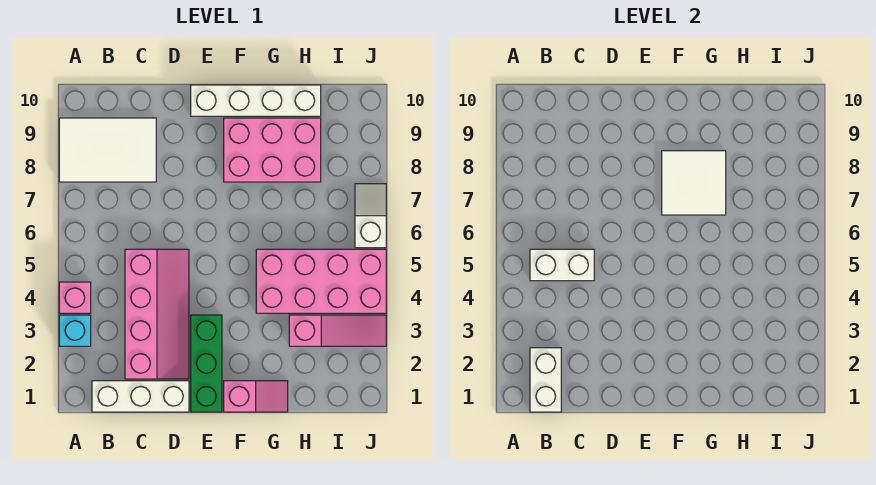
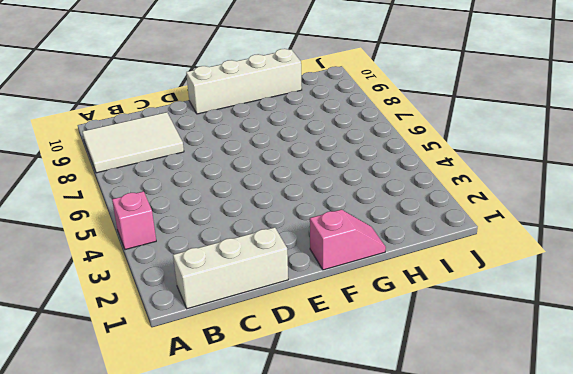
none -> cyan 1x1 brick [59,315,91,346]
none -> pink 2x4 slope [125,249,189,379]
none -> green 1x3 brick [191,315,222,412]

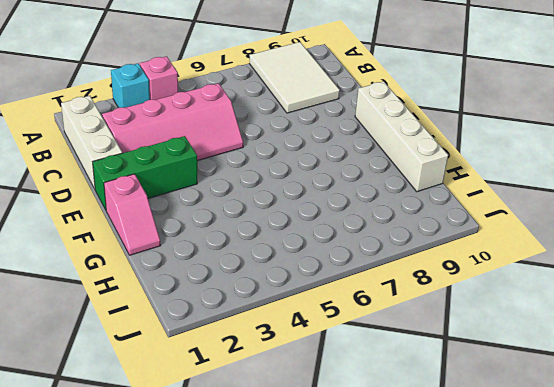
none -> pink 2x3 brick [224,118,321,182]
none -> pink 2x4 brick [256,249,386,313]
none -> pink 1x3 slope [289,315,386,346]

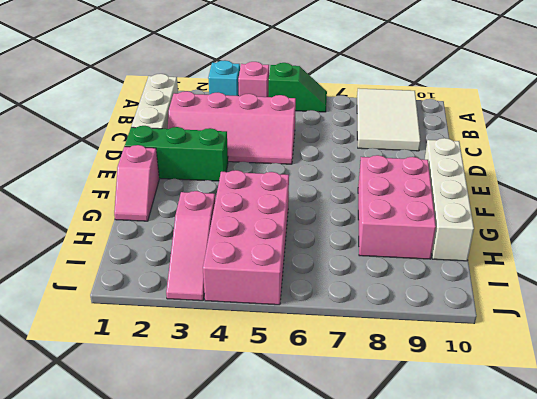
green 1x2 slope [269,63,327,112] -> none
none -> white 1x2 slope [355,184,386,248]
none -> white 1x2 brick [530,348,561,412]
none -> white 1x2 brick [530,249,594,281]

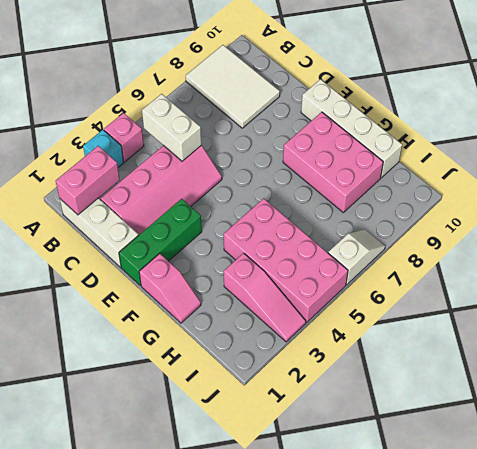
pink 1x2 brick [56,146,120,215] -> white 1x2 brick [530,348,561,412]
none -> white 2x2 tile [662,151,726,215]

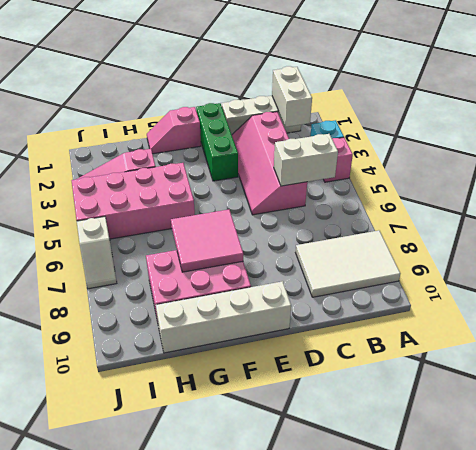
pink 2x2 tile [171,210,243,272] -> white 2x2 tile [662,151,726,215]

